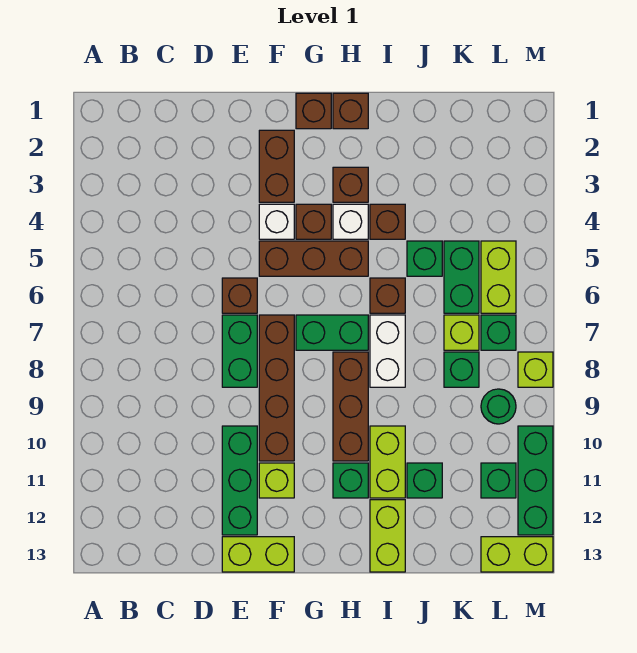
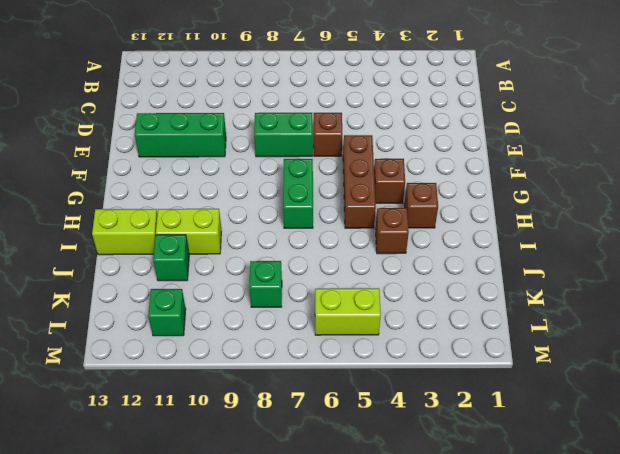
none -> lime 1x2 brick [222,537,294,572]
none -> brown 1x2 brick [259,130,294,202]
none -> white 1x1 brick [259,204,294,239]
none -> brown 1x4 brick [259,315,294,461]

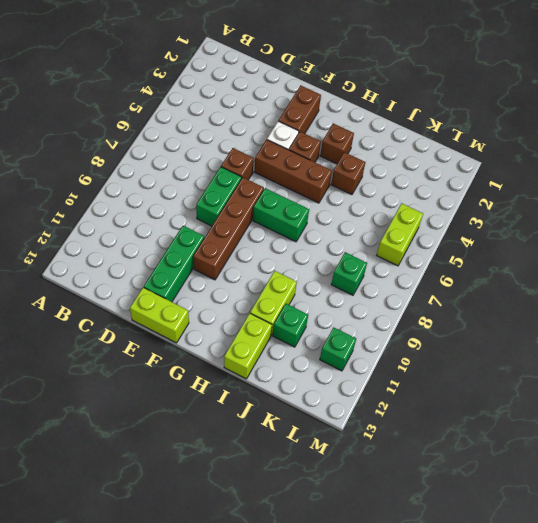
none -> lime 1x1 brick [259,463,294,498]
none -> brown 1x1 brick [296,93,331,129]
none -> brown 1x1 brick [333,93,368,129]
none -> white 1x1 brick [333,204,368,239]

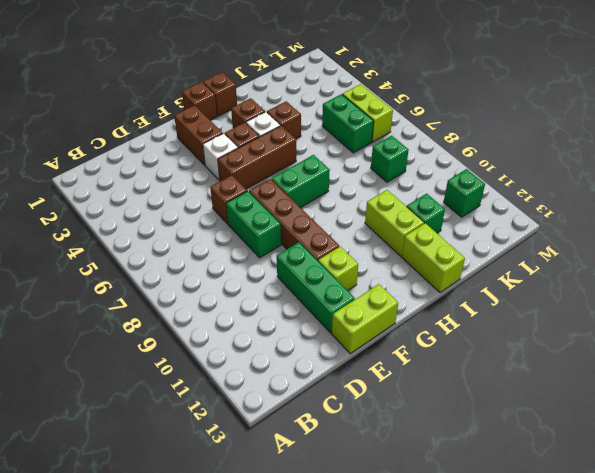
none -> brown 1x3 brick [333,352,368,461]
none -> green 1x1 brick [333,463,368,498]
none -> brown 1x1 brick [370,278,405,313]
none -> white 1x2 brick [370,315,405,387]

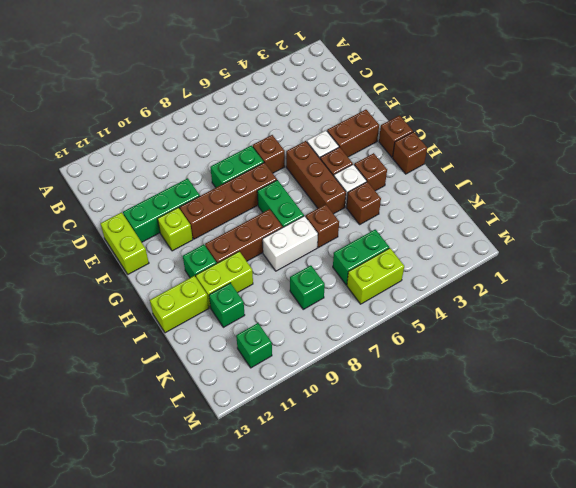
none -> green 1x1 brick [407,241,442,276]
none -> lime 1x1 brick [444,315,479,350]
none -> green 1x1 brick [481,315,516,350]
none -> green 1x1 round brick [481,389,516,424]

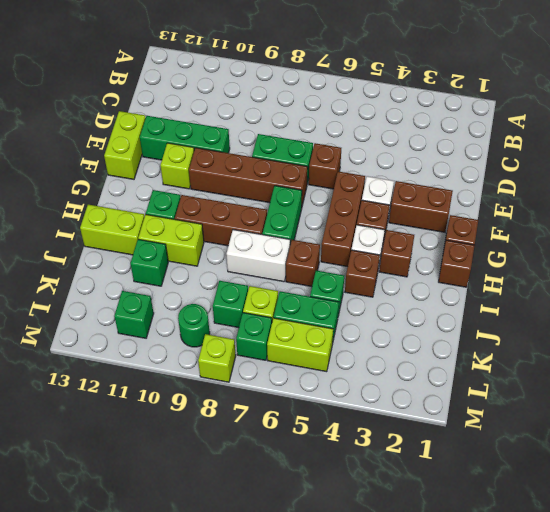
none -> lime 1x2 brick [481,537,553,572]
none -> green 1x3 brick [518,426,553,535]

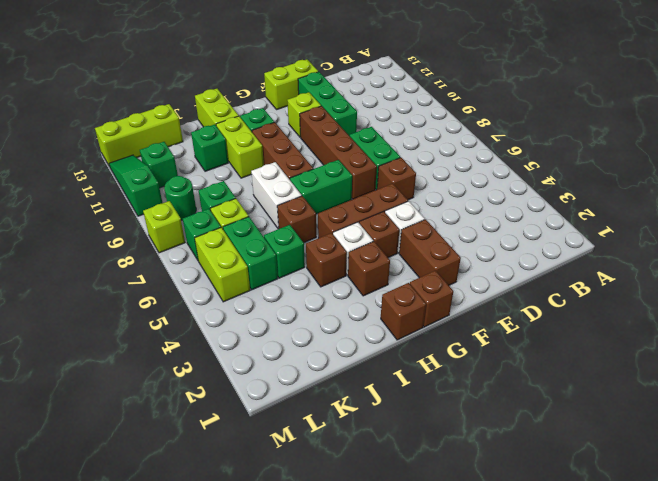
lime 1x3 brick [95,104,183,165] -> lime 1x2 brick [481,537,553,572]
green 1x3 slope [109,155,162,216] -> green 1x3 brick [518,426,553,535]

